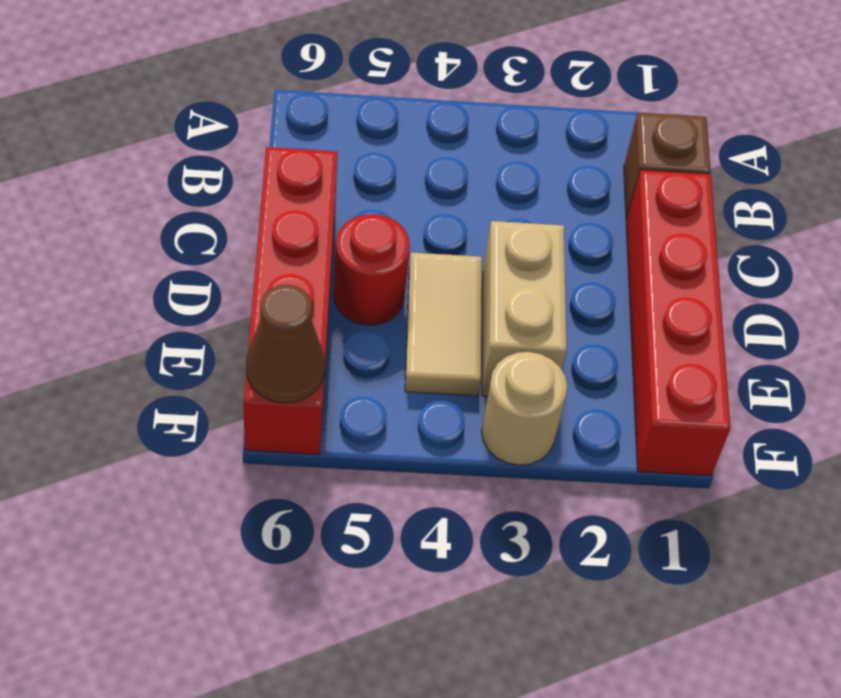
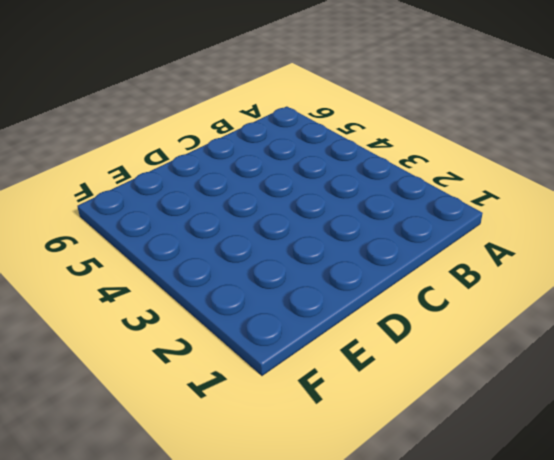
none -> brown 1x1 brick [624,112,711,220]
none -> red 1x4 brick [626,170,731,476]

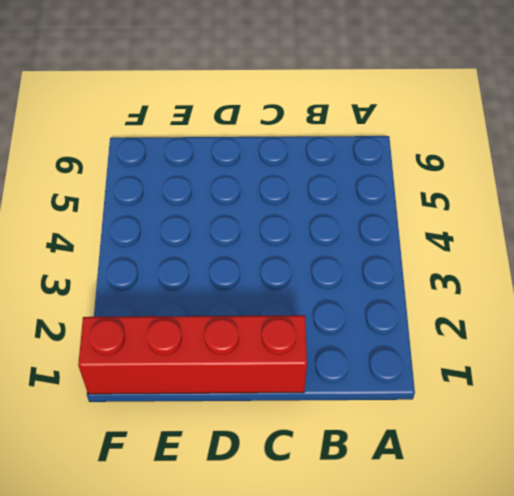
none -> brown 1x1 brick [624,112,711,220]
none -> red 1x4 brick [244,147,338,454]

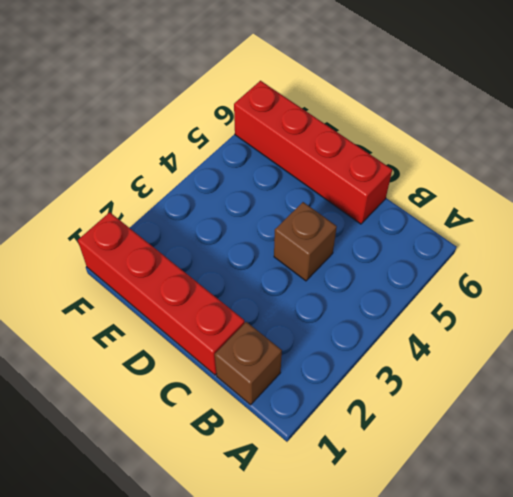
brown 1x1 brick [274,202,337,281] -> none
none -> tan 1x2 brick [482,221,567,396]
none -> tan 1x2 tile [405,252,482,396]

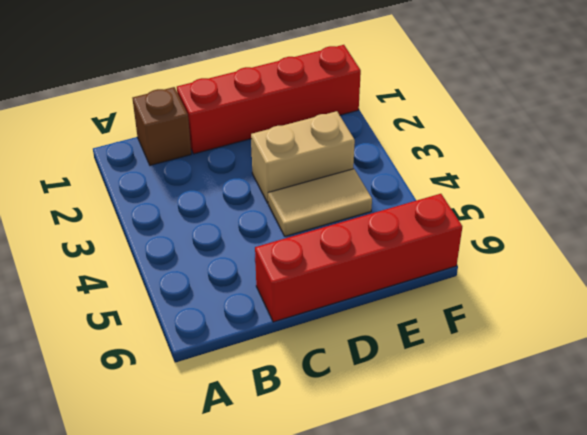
none -> red 1x1 round brick [333,214,410,325]
none -> tan 1x1 round brick [482,352,567,465]

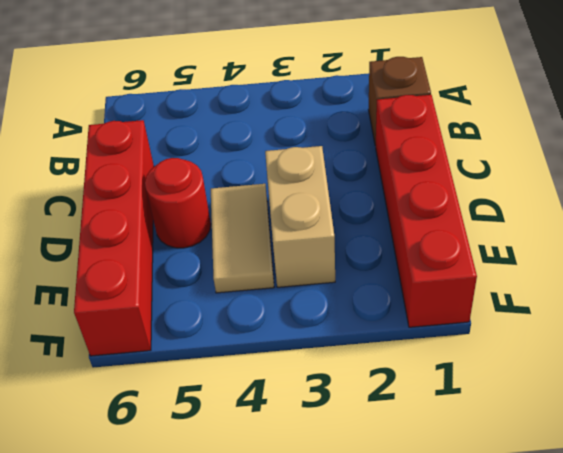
none -> tan 1x1 round brick [482,352,567,465]
none -> brown 1x1 cone [246,285,325,403]

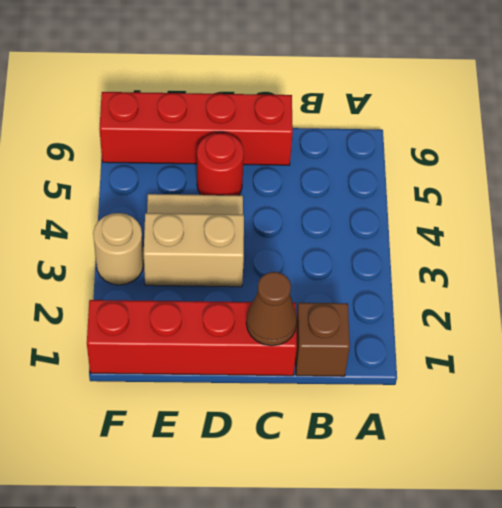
brown 1x1 cone [246,272,297,346] -> brown 1x1 cone moved to [246,285,325,403]

